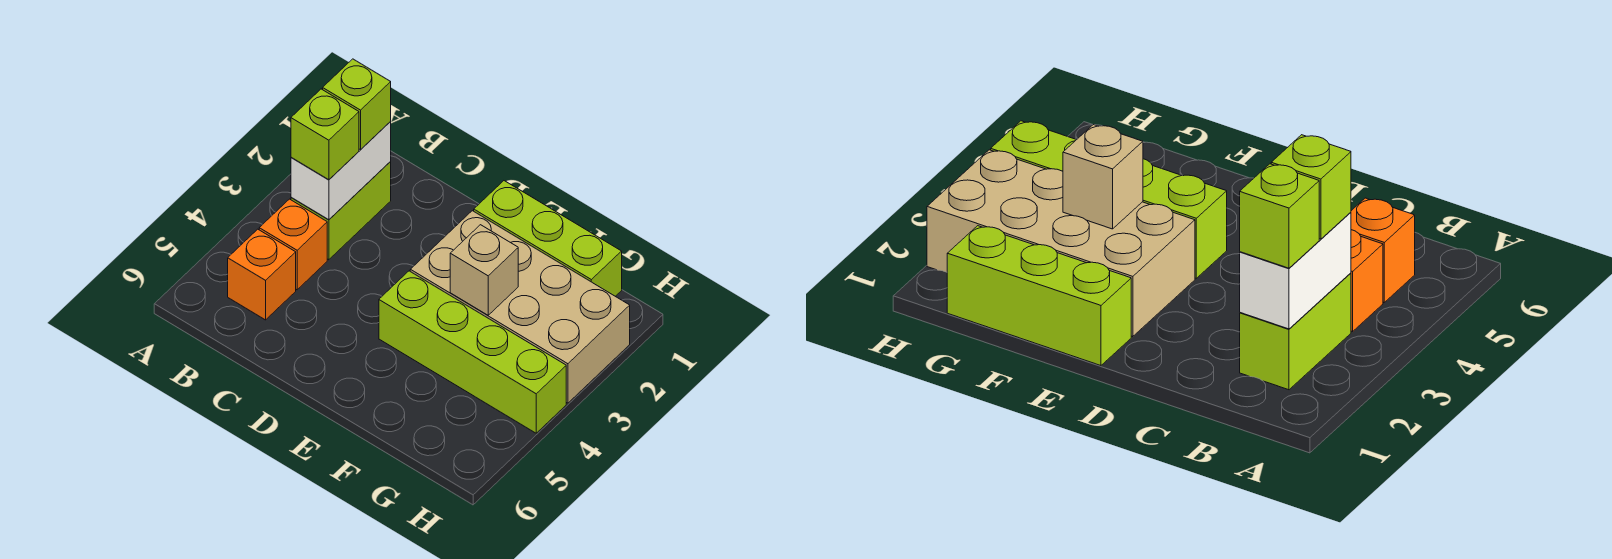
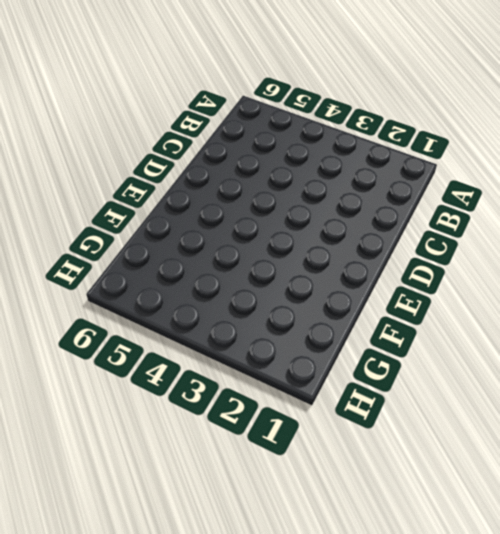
none -> lime 1x2 brick [291,162,391,260]
none -> orange 1x1 brick [259,199,327,290]

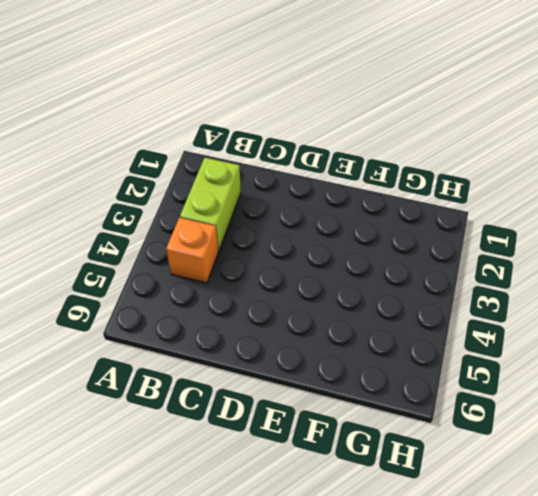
none -> orange 1x1 brick [228,229,296,320]
none -> lime 1x3 brick [474,181,622,296]

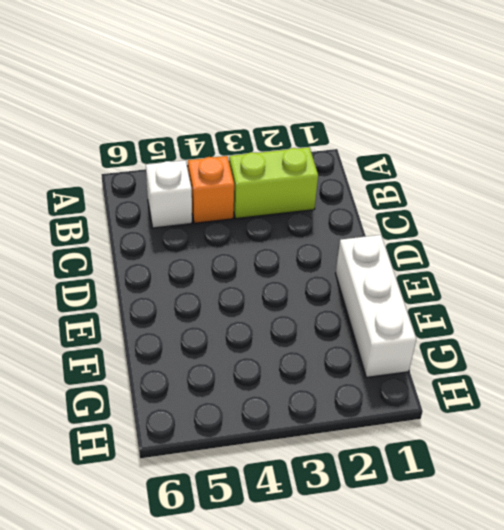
white 1x1 brick [146,160,192,228] -> orange 1x1 brick [228,229,296,320]
white 1x3 brick [336,235,416,377] -> lime 1x3 brick [474,181,622,296]
none -> tan 2x4 brick [410,211,630,403]
none -> lime 1x4 brick [379,271,566,433]

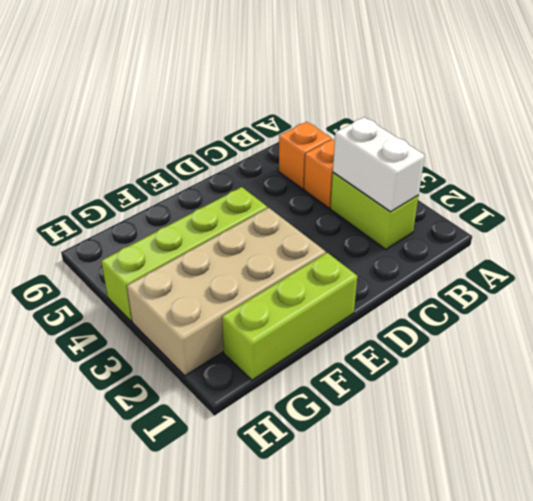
none -> tan 1x1 brick [450,225,518,315]
none -> lime 1x1 brick [323,59,391,150]

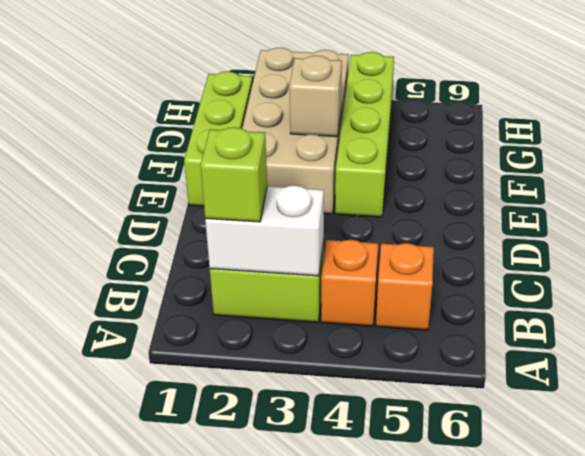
none -> lime 1x1 brick [291,89,359,180]

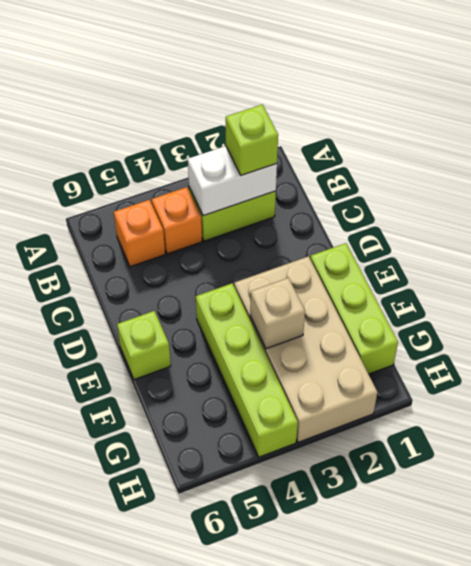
lime 1x1 brick [117,311,171,380] -> lime 1x1 brick moved to [291,89,359,180]

